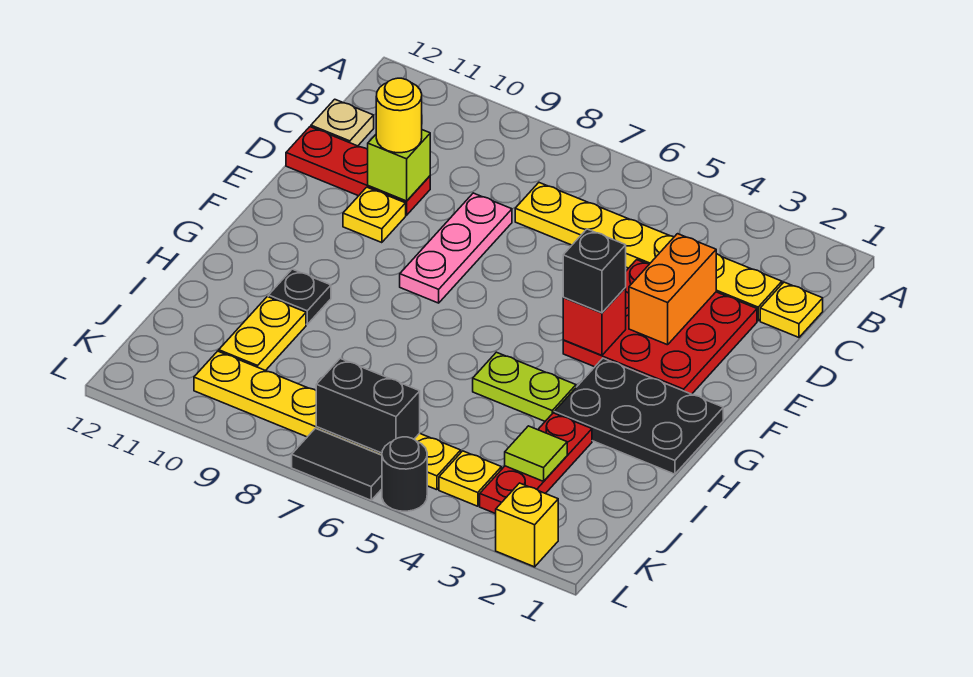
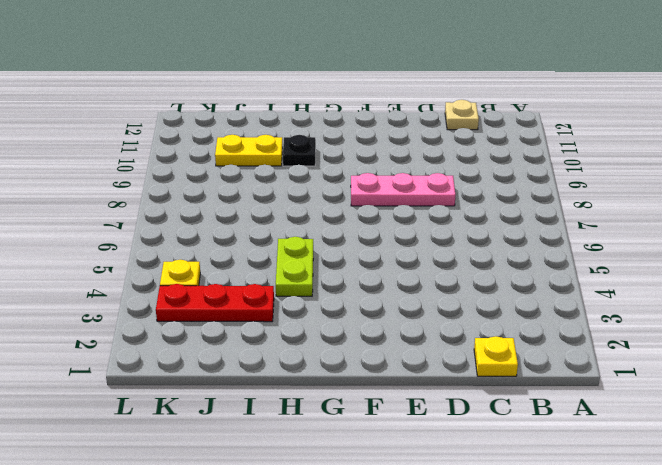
none -> yellow 1x6 plate [515,183,782,321]
none -> red 3x3 plate [563,260,757,394]
none -> red 1x3 plate [286,127,430,215]

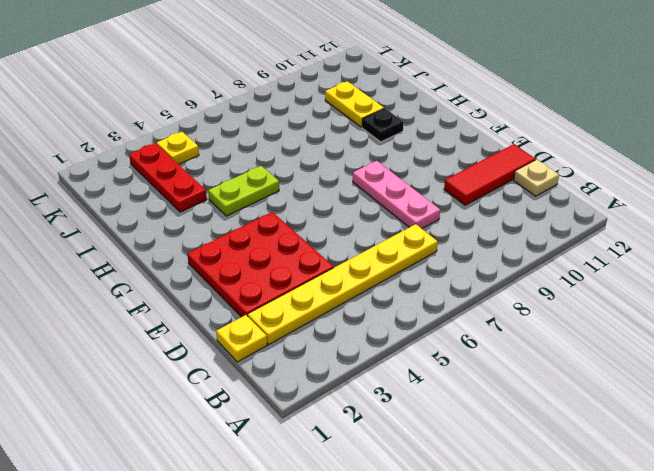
red 1x3 tile [444,144,536,205] -> red 1x3 plate [286,127,430,215]
none -> yellow 1x1 plate [343,187,406,243]
none -> black 2x3 plate [554,358,723,474]
none -> yellow 1x6 plate [194,351,461,490]

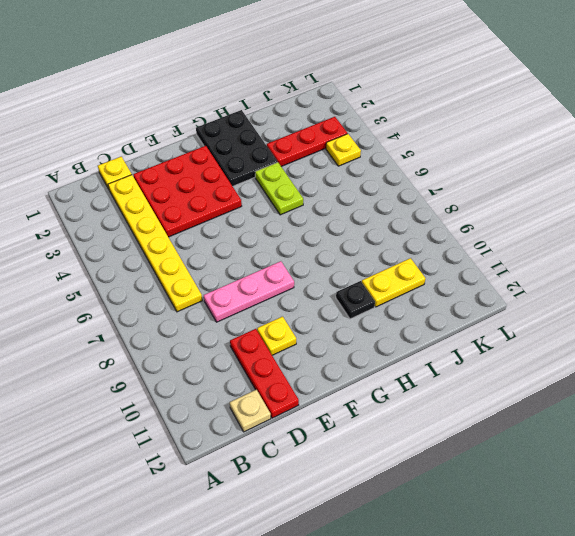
none -> yellow 1x6 plate [194,351,461,490]
none -> yellow 1x1 brick [496,483,558,567]
none -> black 1x1 round brick [382,437,427,511]

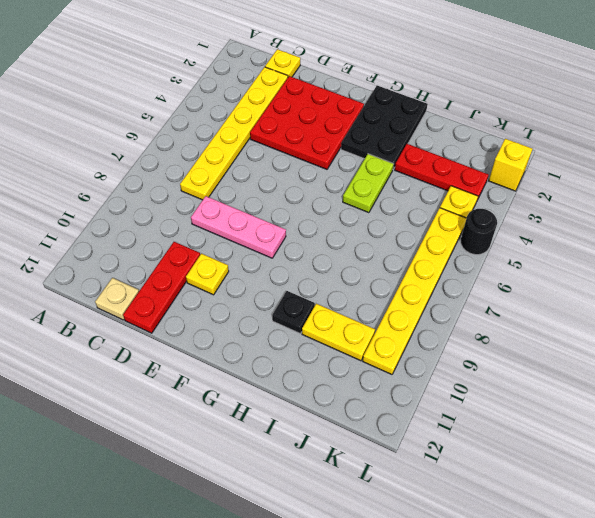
none -> black 1x2 tile [292,428,382,500]
none -> orange 1x2 brick [629,234,716,345]
none -> lime 1x1 brick [368,130,430,201]

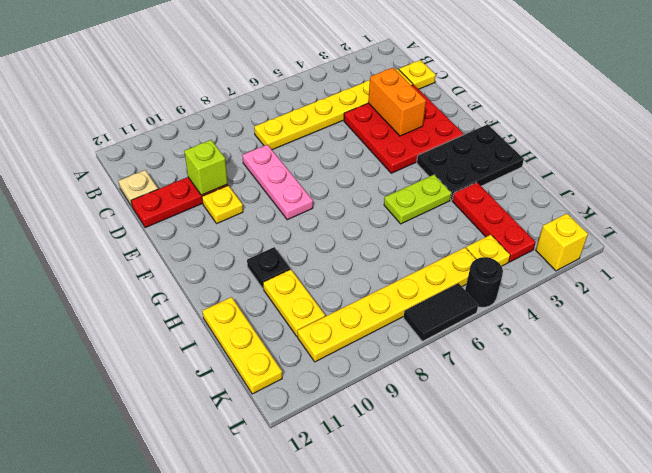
yellow 1x3 plate [202,297,282,394] -> none
none -> red 1x1 brick [563,288,626,356]
none -> lime 1x1 tile [505,426,567,481]
none -> black 1x2 brick [316,358,420,453]

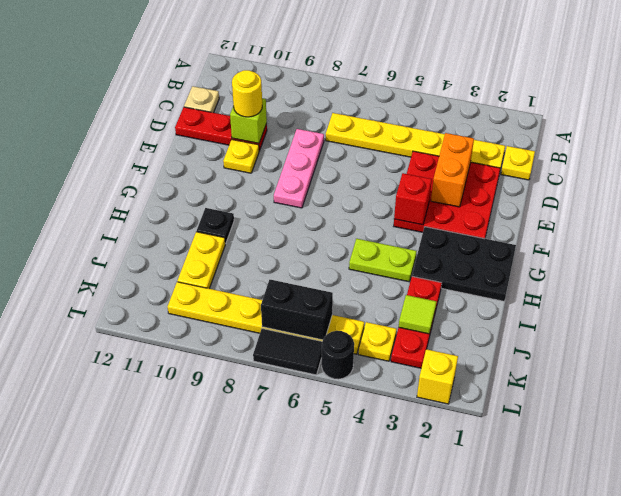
none -> black 1x1 brick [563,229,626,313]

